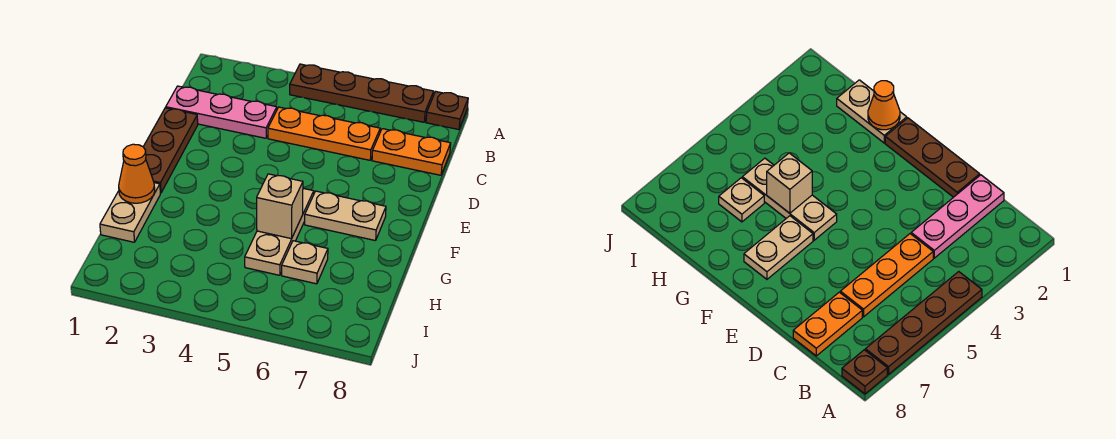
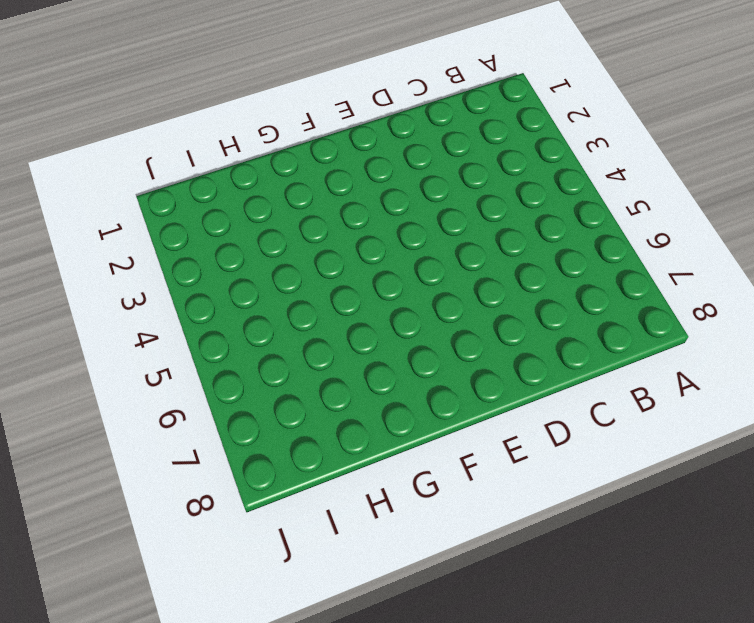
none -> brown 1x4 plate [290,64,434,122]
none -> brown 1x1 plate [426,92,468,130]
none -> pink 1x3 plate [166,86,277,138]

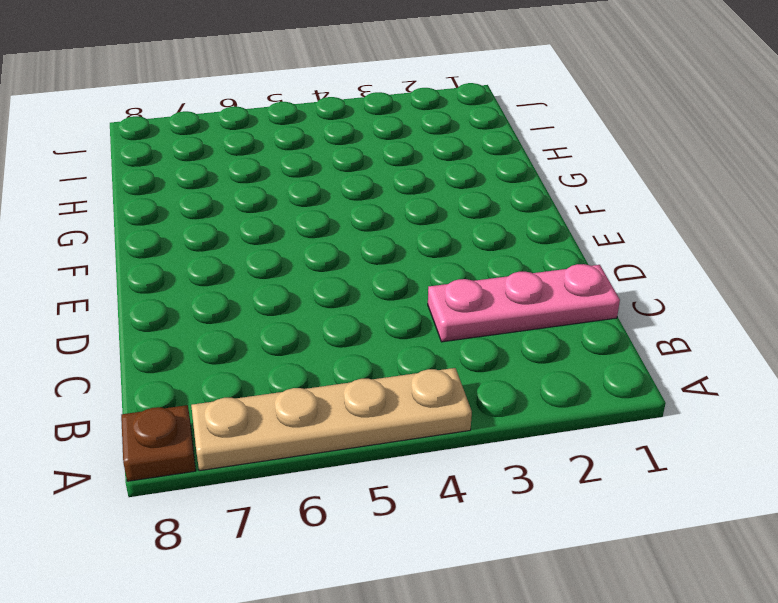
tan 1x4 plate [191,368,472,471] -> brown 1x4 plate [290,64,434,122]
none -> orange 1x3 plate [268,107,380,160]
none -> orange 1x2 plate [372,129,451,175]
none -> brown 1x3 plate [143,108,198,193]

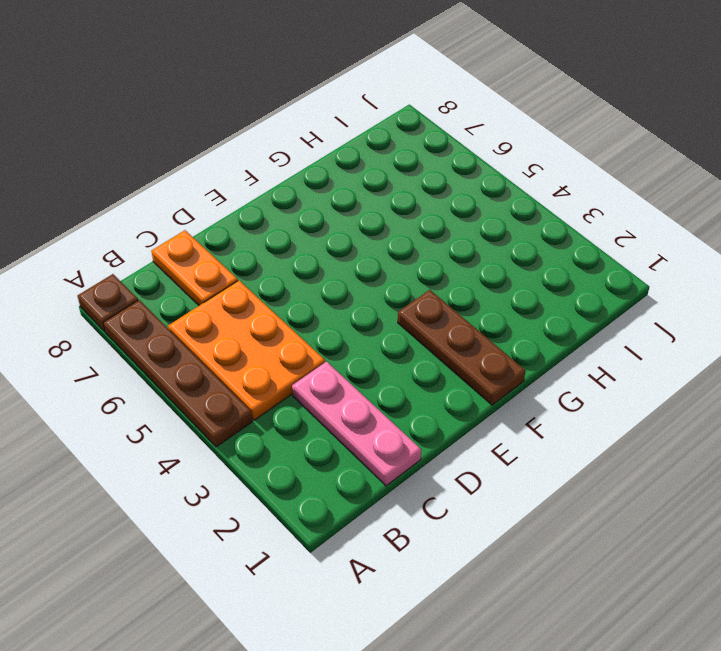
orange 2x3 plate [168,280,325,420] -> orange 1x3 plate [268,107,380,160]
brown 1x3 plate [398,290,525,405] -> brown 1x3 plate turned to [143,108,198,193]
none -> tan 1x3 plate [245,188,314,275]
none -> tan 1x2 plate [305,191,386,241]
none -> tan 1x2 plate [100,183,160,242]

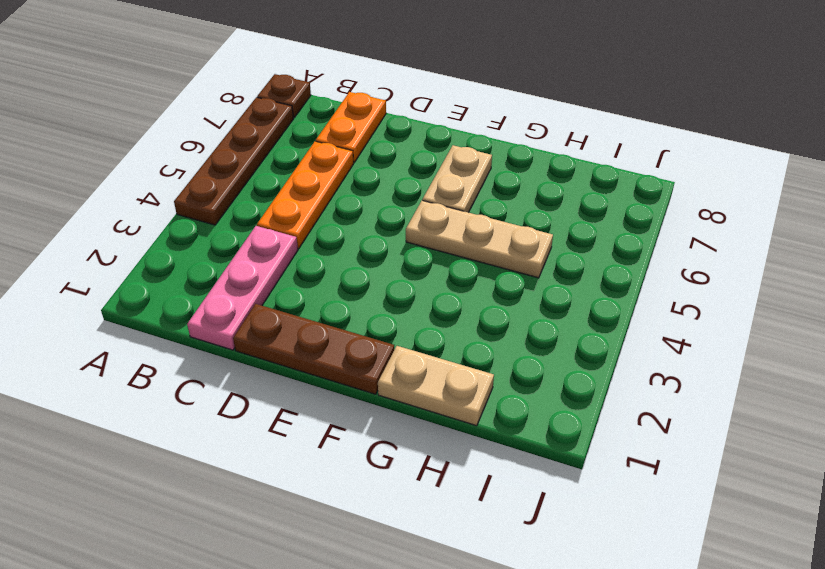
none -> tan 1x1 plate [282,241,328,284]
none -> orange 1x1 cone [119,144,155,203]
none -> tan 1x1 brick [257,174,303,239]

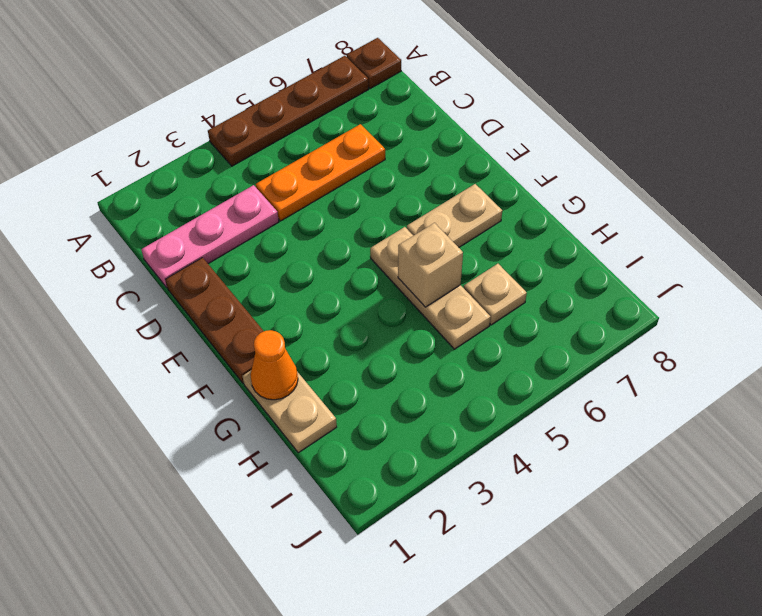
none -> orange 1x2 plate [372,129,451,175]

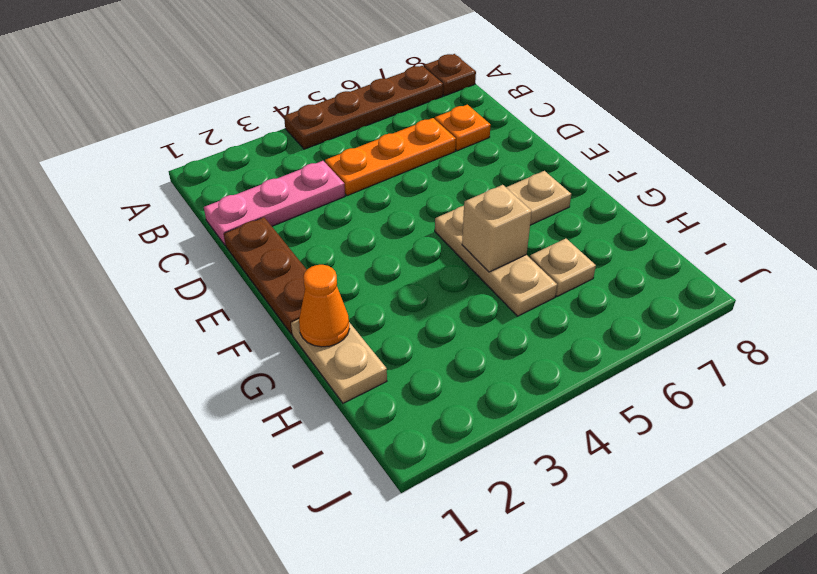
orange 1x1 plate [435,105,491,151] -> orange 1x2 plate [372,129,451,175]

